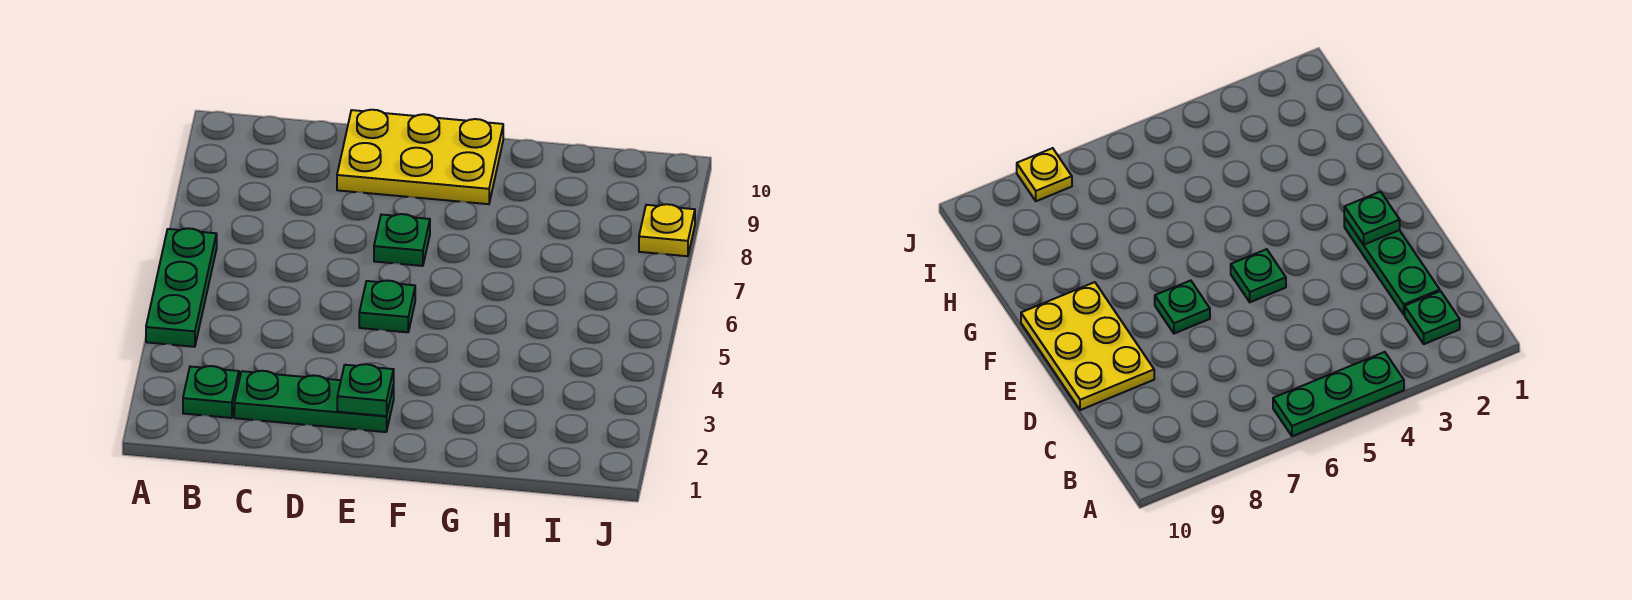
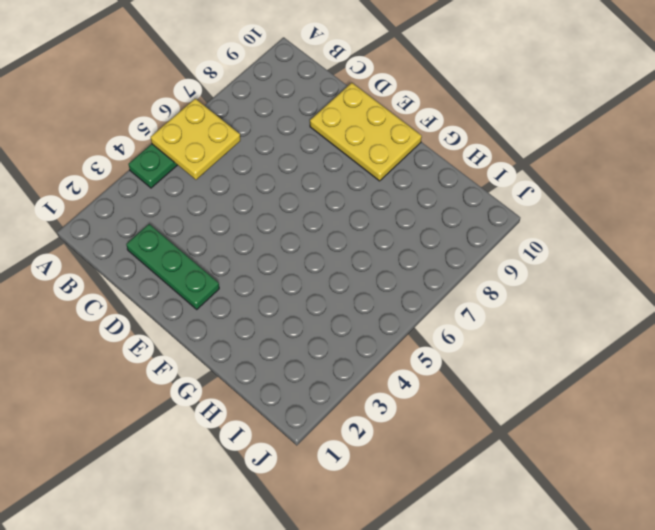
yellow 2x2 plate [151,99,240,180] -> none
none -> green 1x1 plate [183,366,239,418]
none -> green 1x1 plate [359,281,415,332]

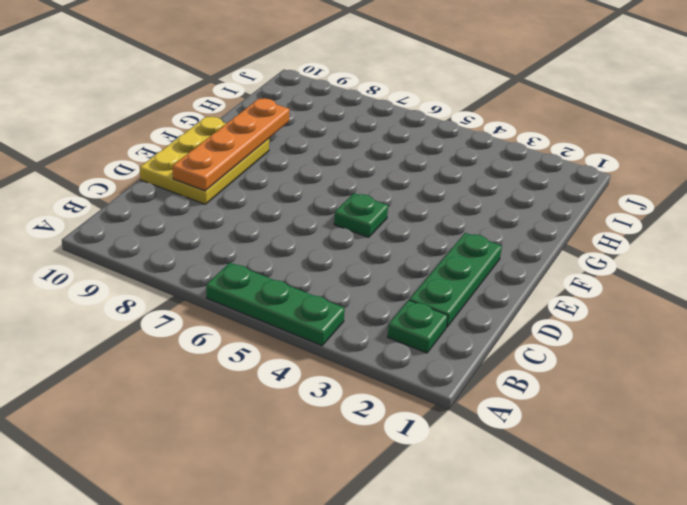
orange 1x4 plate [173,98,290,191] -> none
none -> green 1x1 plate [374,214,430,266]
none -> yellow 1x1 plate [639,204,695,256]

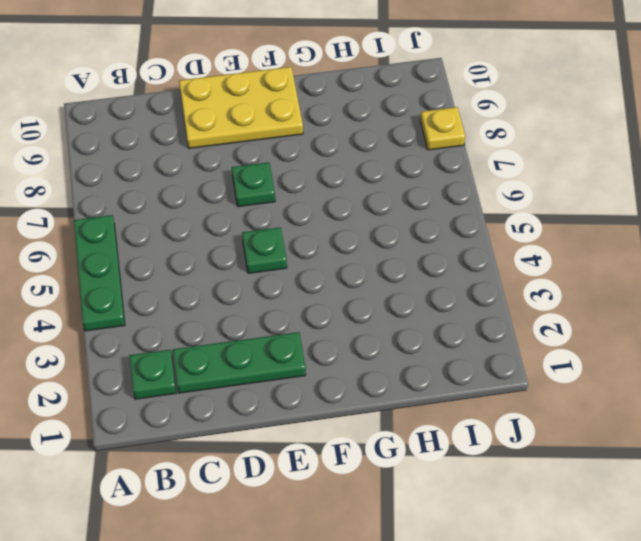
none -> green 1x1 plate [337,364,394,416]

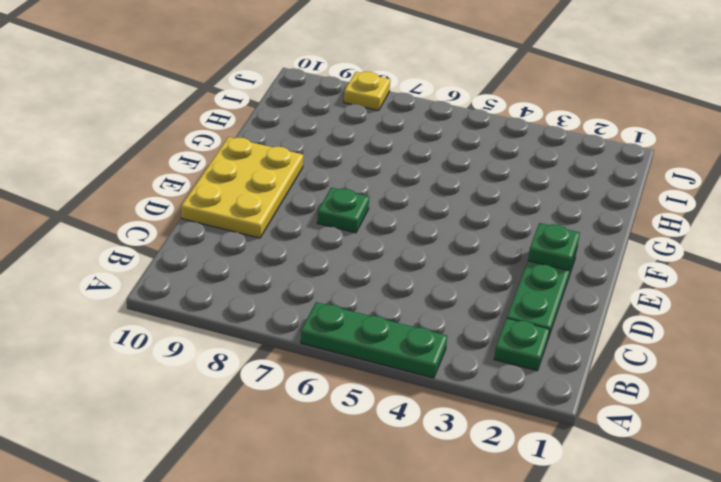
none -> green 1x1 plate [359,281,415,332]

